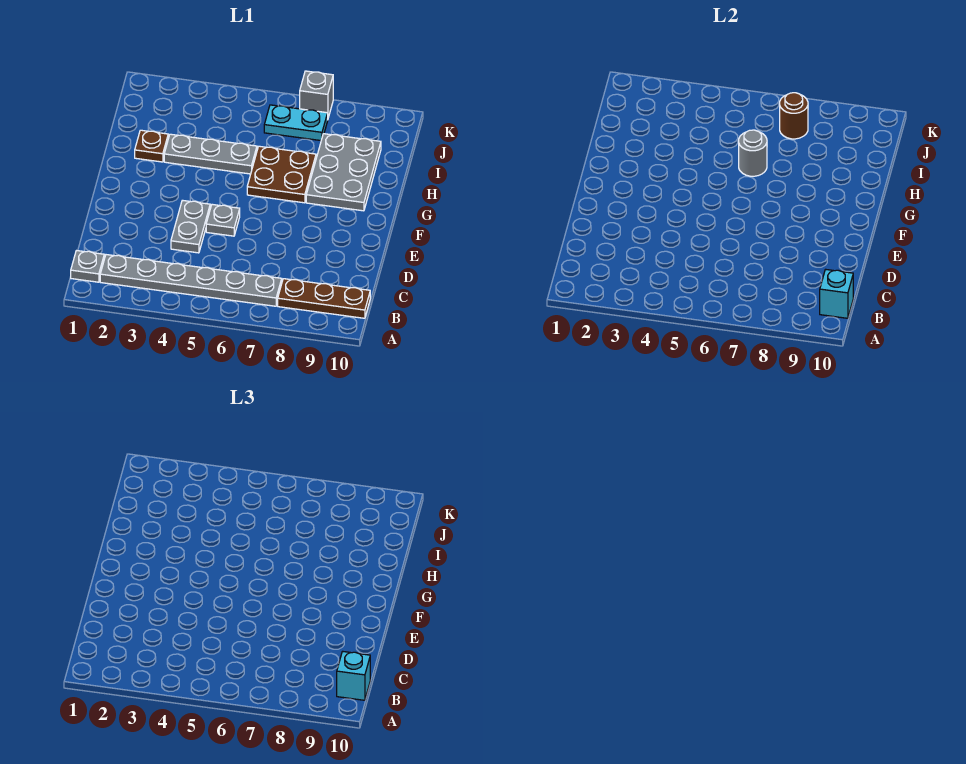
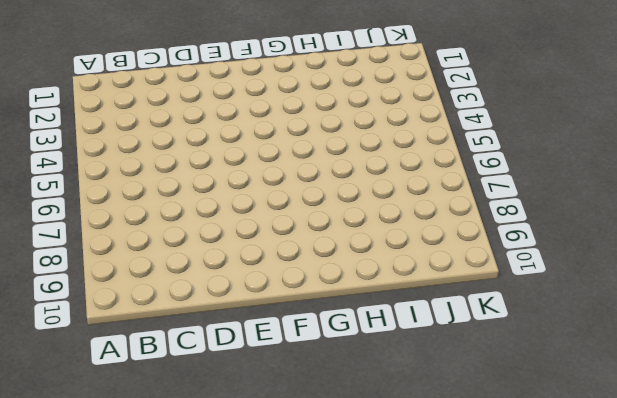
none -> grey 1x1 plate [71,251,104,282]
none -> grey 1x6 plate [100,255,282,306]
none -> brown 1x3 plate [278,279,370,318]

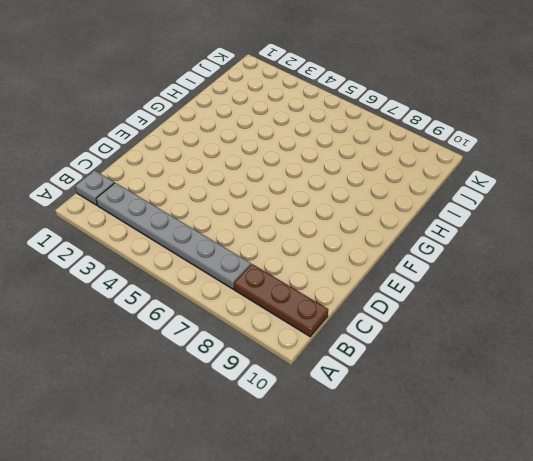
none -> grey 1x2 plate [171,200,210,253]
none -> grey 1x1 plate [206,204,240,236]
none -> brown 2x2 plate [247,146,316,203]

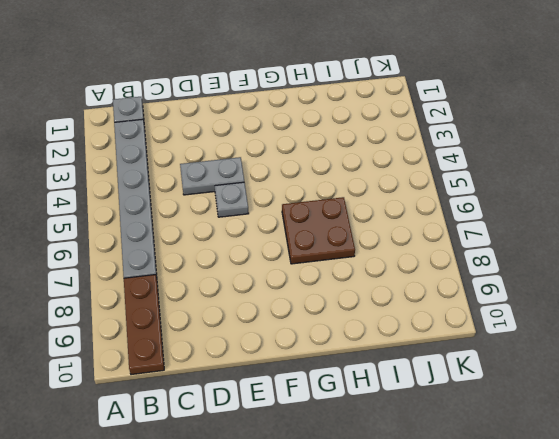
none -> grey 2x3 plate [306,134,381,211]
none -> brown 1x1 plate [135,130,168,162]
none -> grey 1x3 plate [164,134,257,174]

